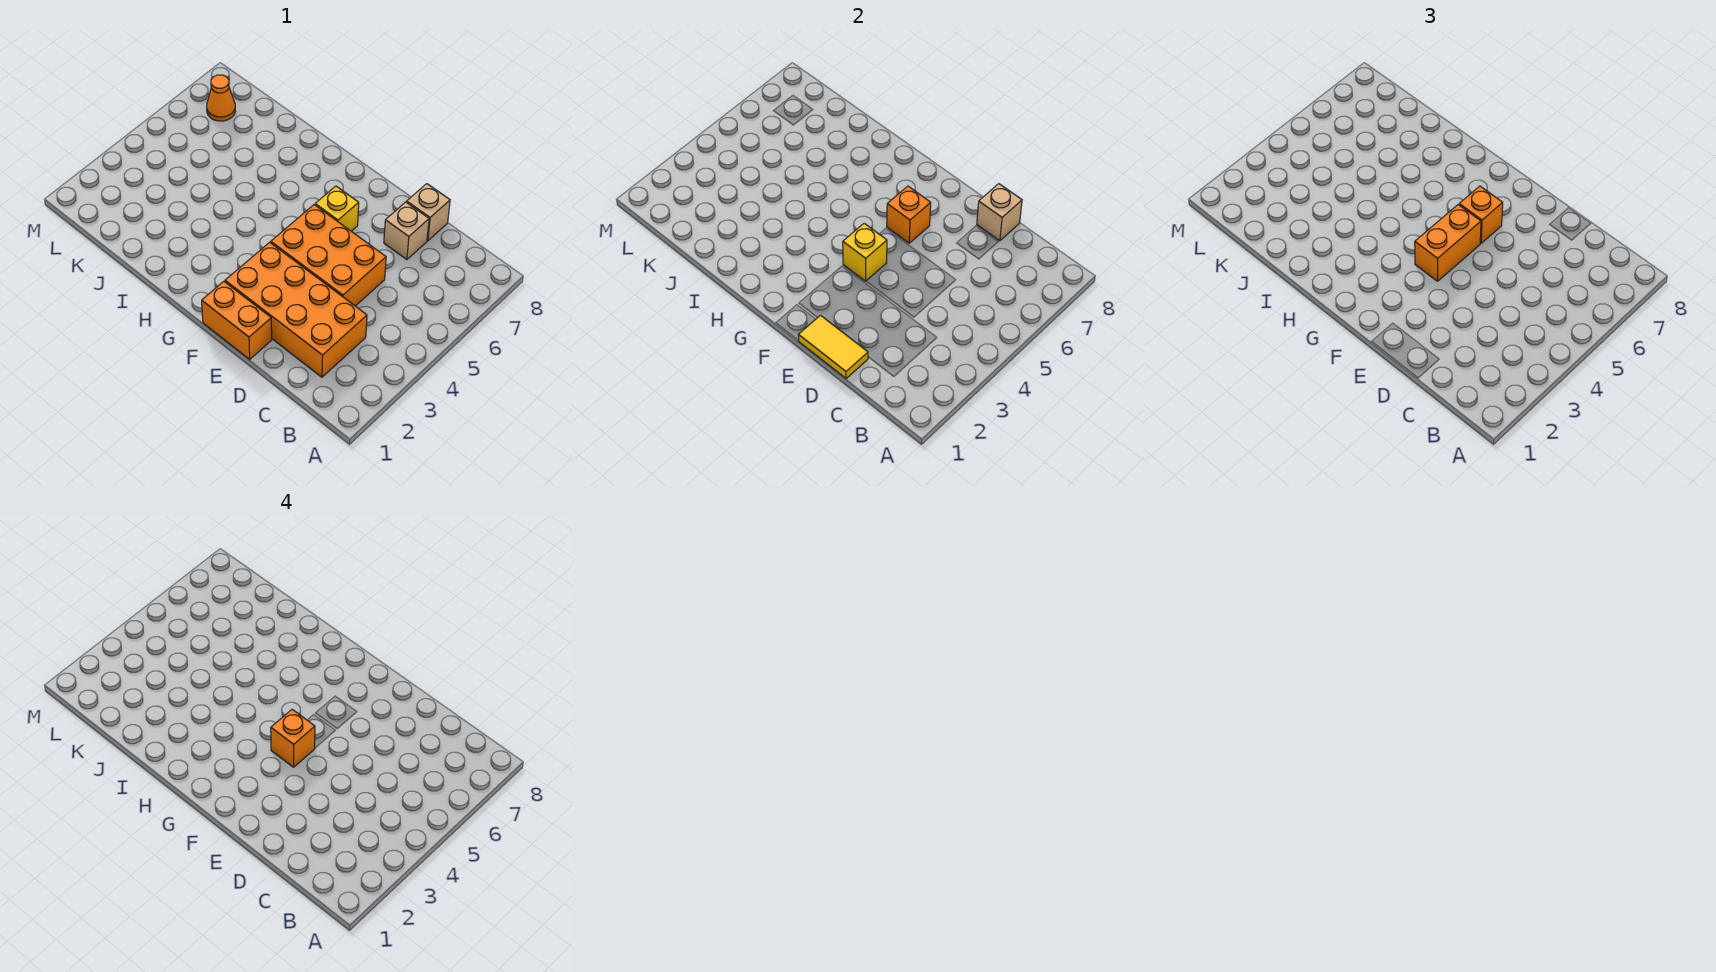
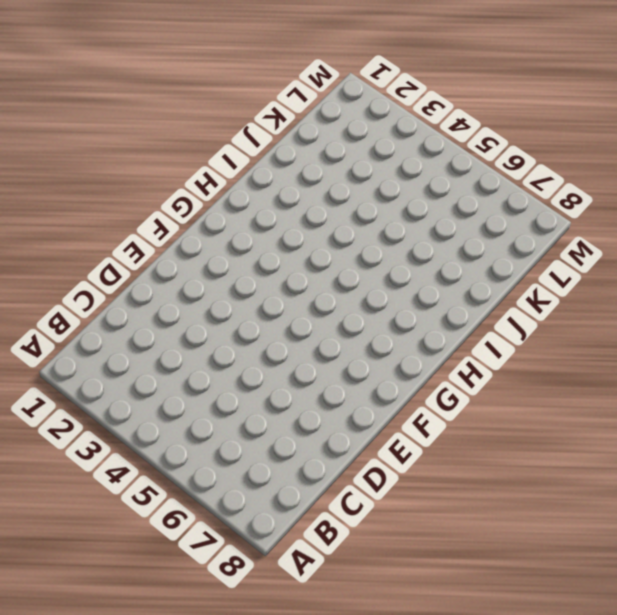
none -> orange 2x4 brick [225,242,367,377]
none -> orange 2x3 brick [271,205,386,306]
none -> tan 1x1 brick [384,202,429,260]

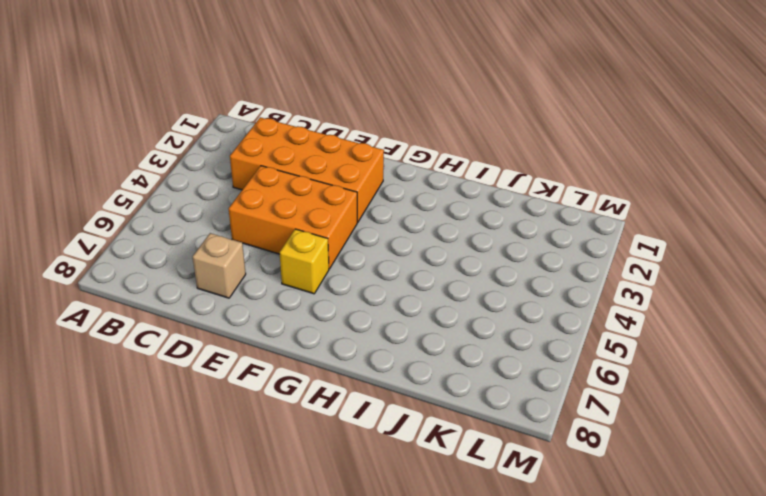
none -> tan 1x1 brick [407,184,450,241]
none -> orange 1x2 brick [202,281,272,359]
none -> orange 1x1 cone [207,75,235,121]

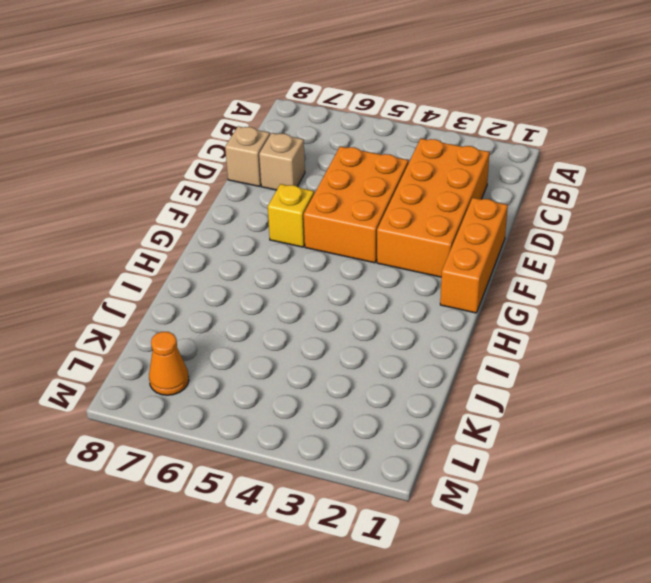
orange 1x3 brick [440,198,508,313] -> orange 1x2 brick [202,281,272,359]
none -> yellow 1x2 tile [798,315,868,379]
none -> tan 1x1 brick [977,184,1022,241]
none -> yellow 1x1 brick [843,223,887,281]

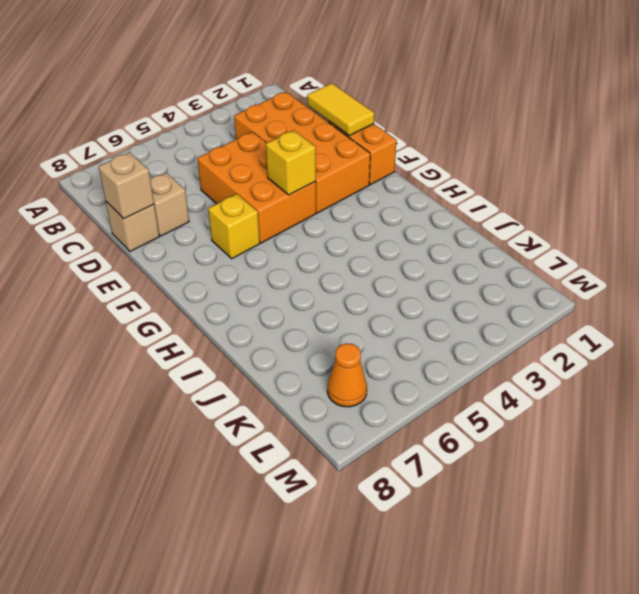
none -> orange 1x1 brick [887,186,931,243]
none -> orange 1x2 brick [1415,205,1481,281]
none -> orange 1x1 brick [1459,186,1503,243]

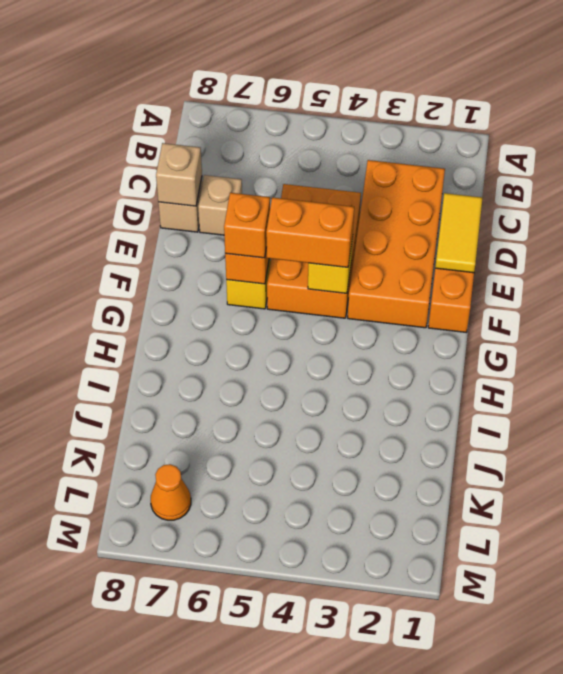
none -> orange 1x1 brick [271,709,315,767]

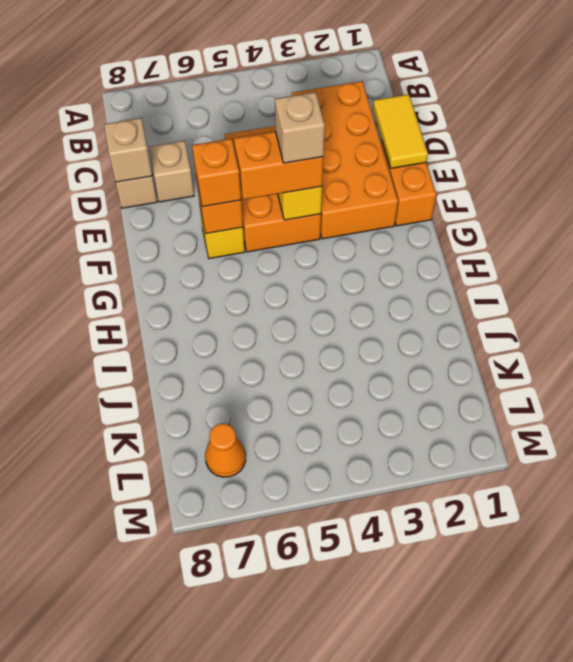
tan 1x1 brick [275,92,325,163] -> orange 1x1 brick [271,709,315,767]

